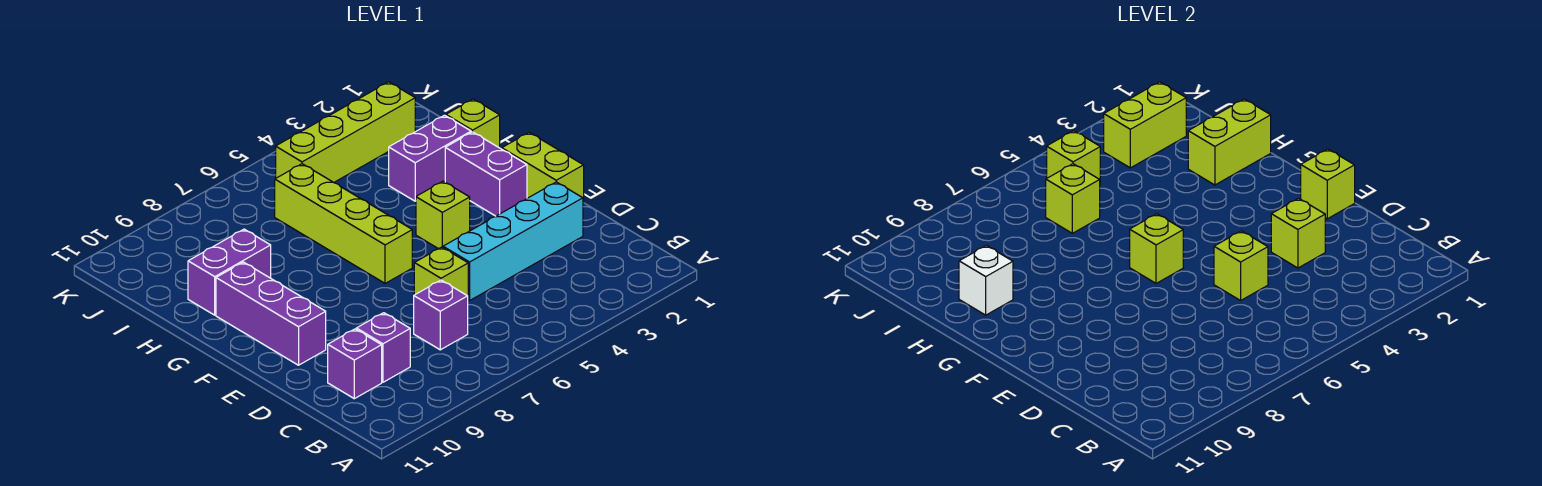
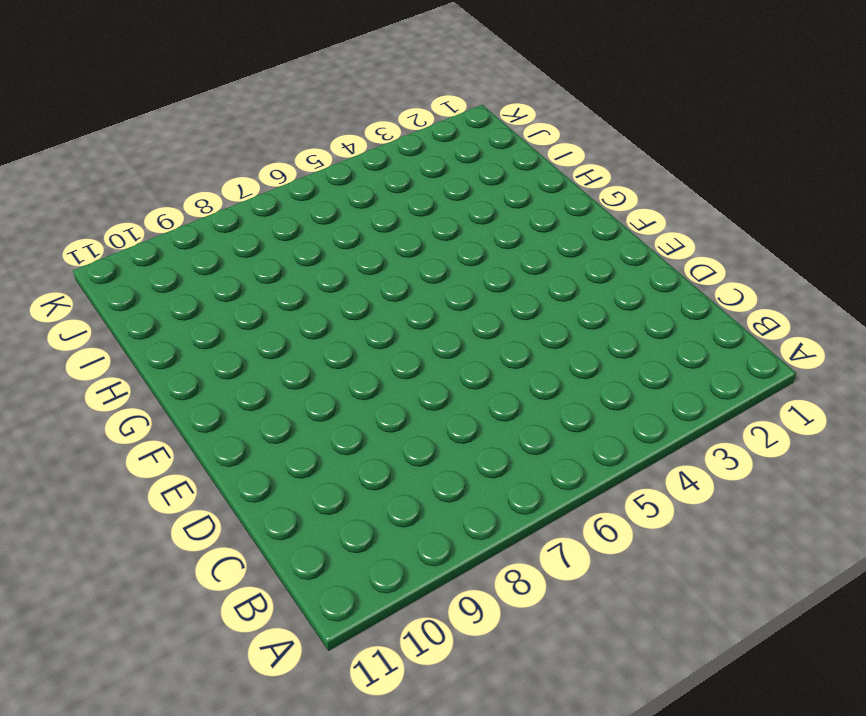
none -> purple 1x1 brick [414,280,468,350]
none -> purple 1x1 brick [356,313,410,382]
none -> purple 1x1 brick [328,329,382,399]

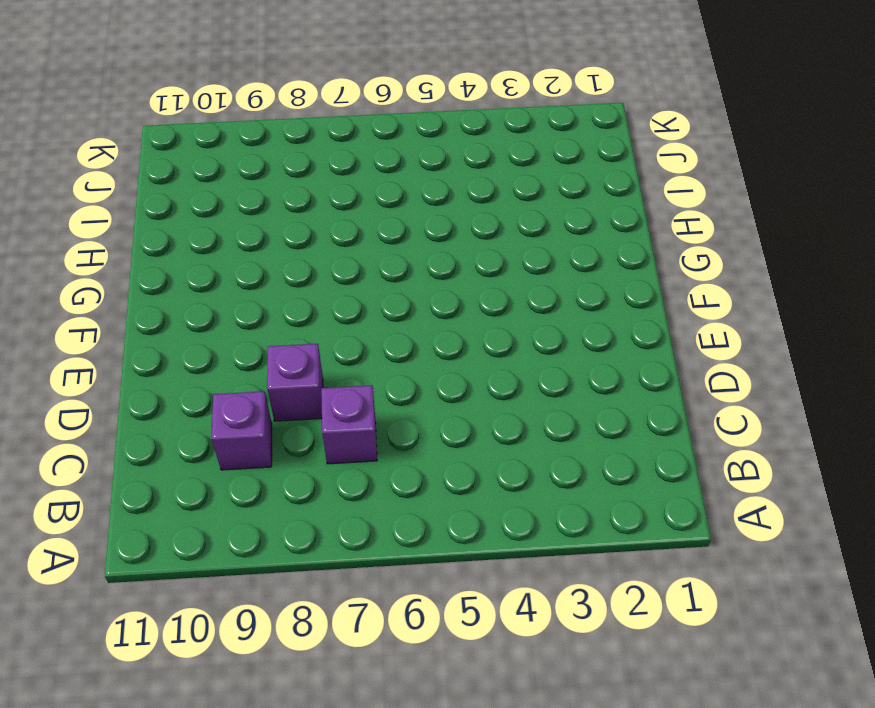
purple 1x1 brick [267,344,323,421] -> purple 1x1 brick moved to [328,329,382,399]
none -> cyan 1x4 brick [443,182,583,300]
none -> lime 1x1 brick [414,247,468,296]
none -> lime 1x2 brick [502,133,584,203]

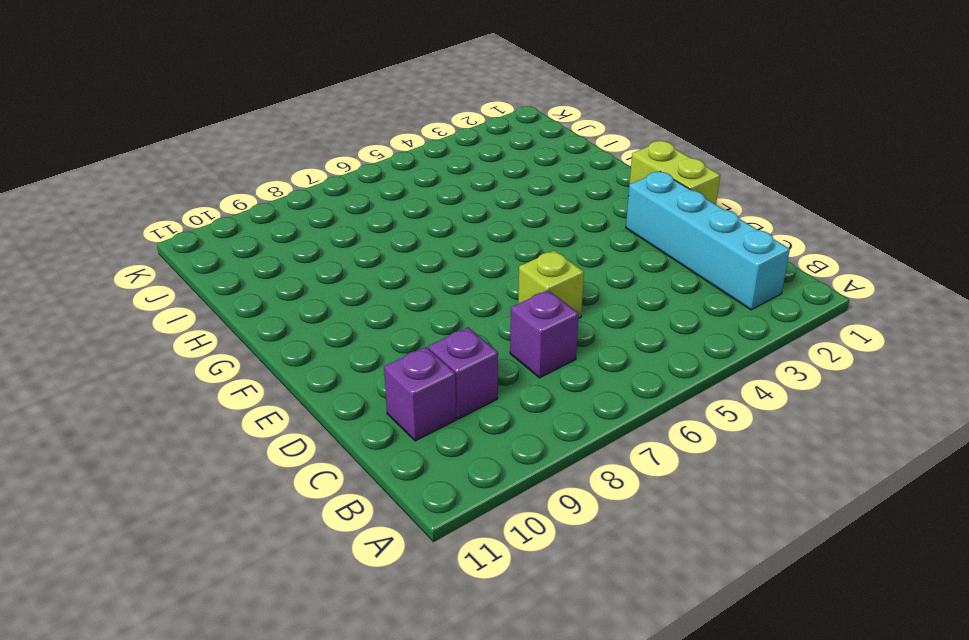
cyan 1x4 brick [626,172,790,310] -> cyan 1x4 brick turned to [443,182,583,300]
none -> purple 1x3 brick [216,262,326,365]
none -> purple 1x2 brick [445,132,527,216]
none -> lime 1x1 brick [416,181,470,249]

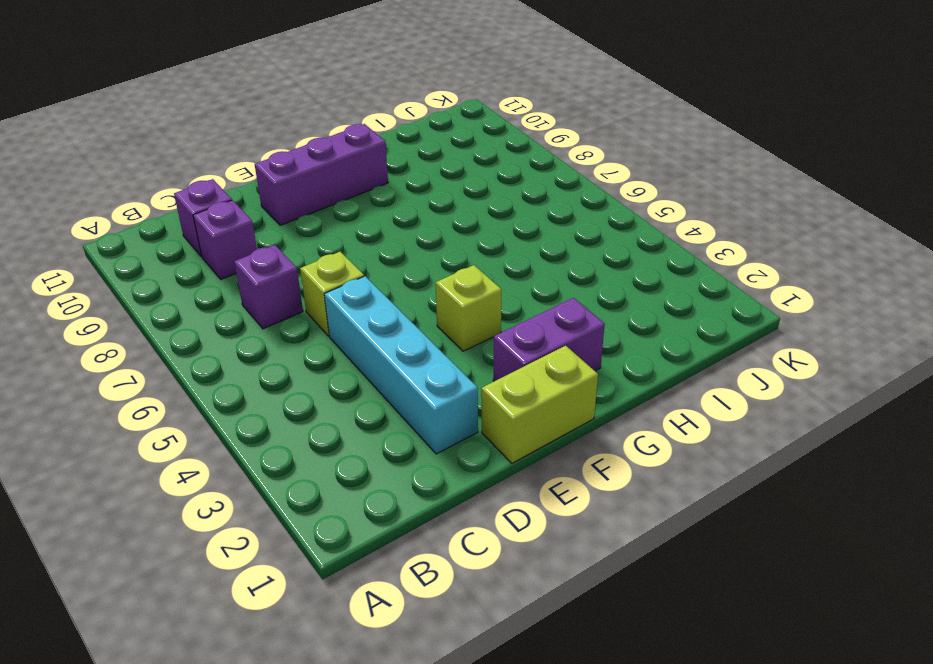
none -> lime 1x4 brick [275,164,412,283]
none -> lime 1x1 brick [446,99,500,148]
none -> purple 1x2 brick [389,115,471,201]

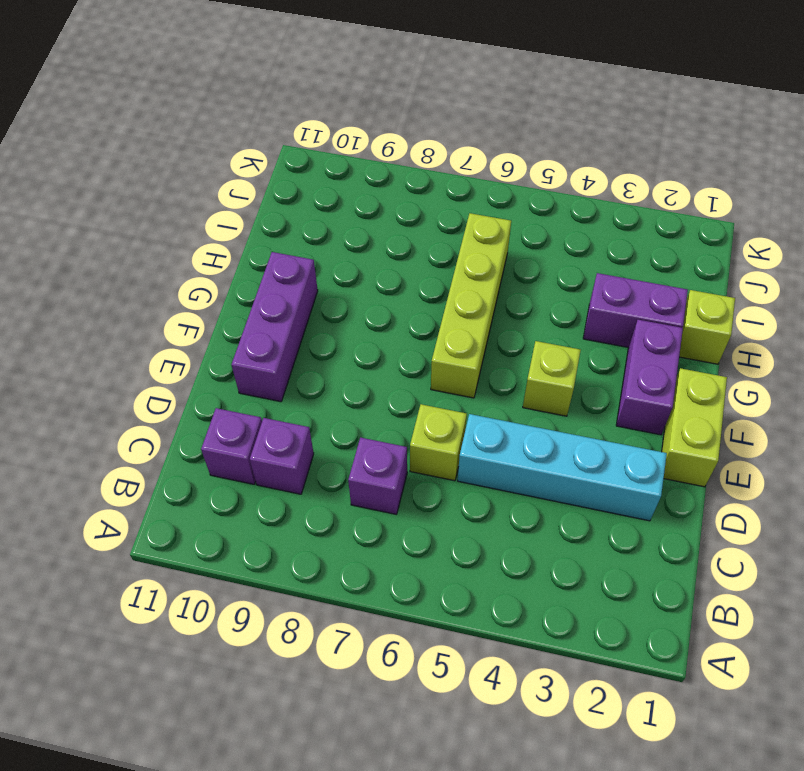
none -> purple 1x2 brick [188,229,271,315]
none -> lime 1x4 brick [276,82,415,183]
none -> lime 1x1 brick [1271,198,1325,268]

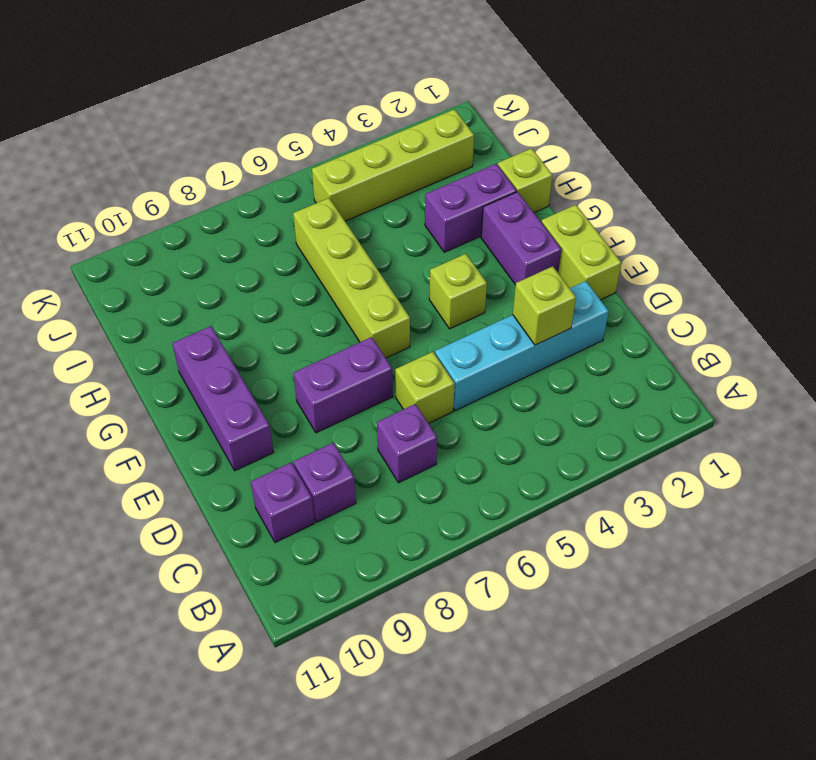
purple 1x2 brick [293,337,393,433] -> purple 1x2 brick moved to [188,229,271,315]
none -> lime 1x1 brick [1214,231,1268,300]
none -> lime 1x1 brick [1301,149,1355,219]
none -> lime 1x1 brick [1130,214,1183,283]

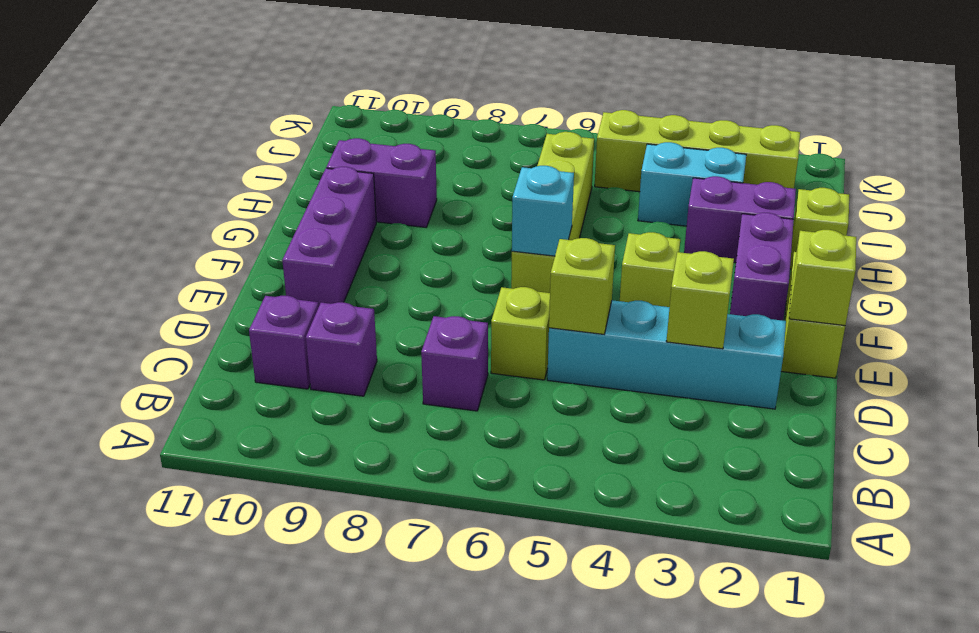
cyan 1x1 brick [512,166,574,256] -> lime 1x1 brick [1130,214,1183,283]
cyan 1x2 brick [638,142,746,226] -> none
none -> lime 1x2 brick [1188,99,1271,185]
none -> white 1x1 brick [959,246,1013,315]
none -> lime 1x1 brick [1046,164,1100,233]

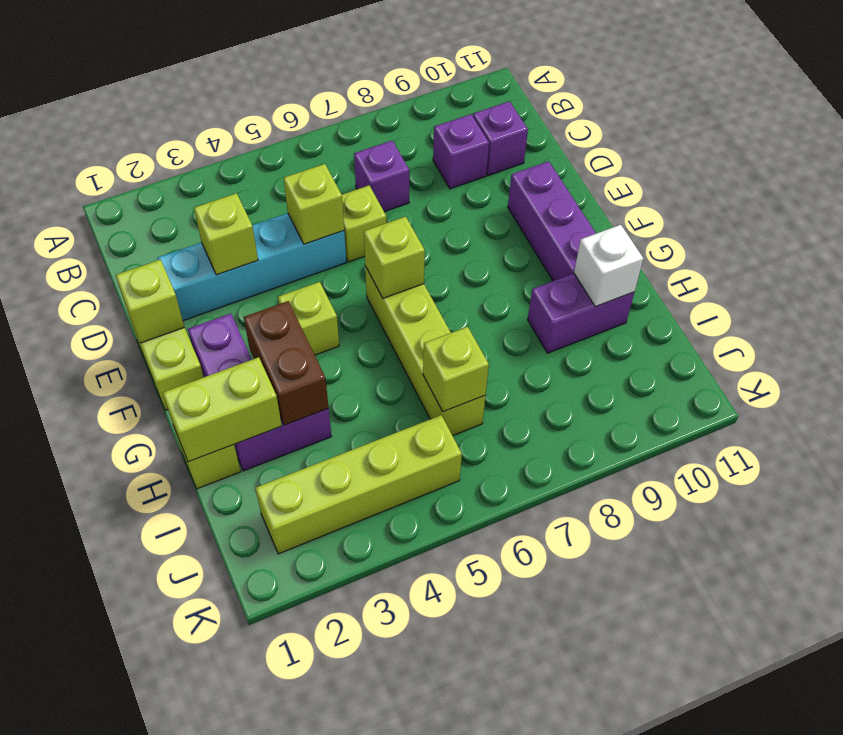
brown 1x2 brick [244,301,329,425] -> none
none -> lime 1x2 brick [1104,82,1186,168]
none -> lime 1x1 brick [1047,131,1100,180]

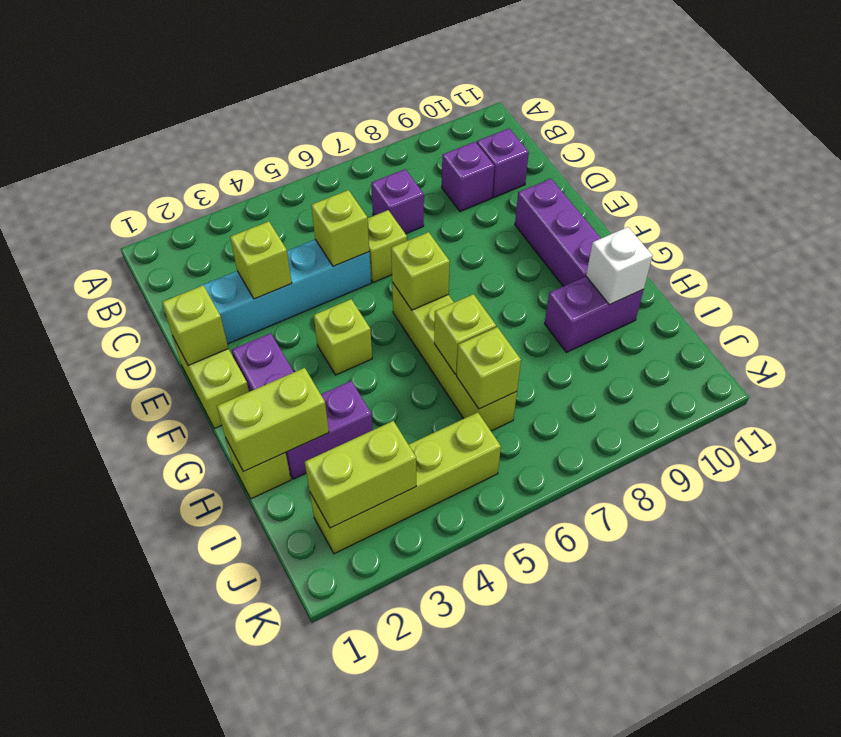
lime 1x1 brick [434,294,496,375] -> lime 1x1 brick moved to [1047,131,1100,180]

